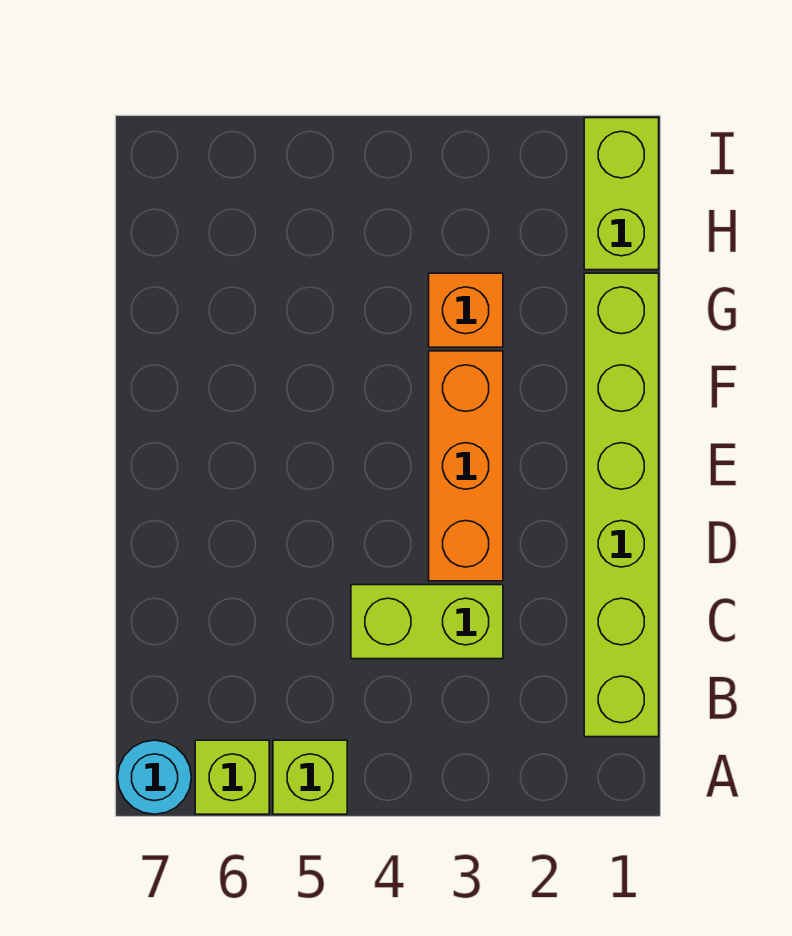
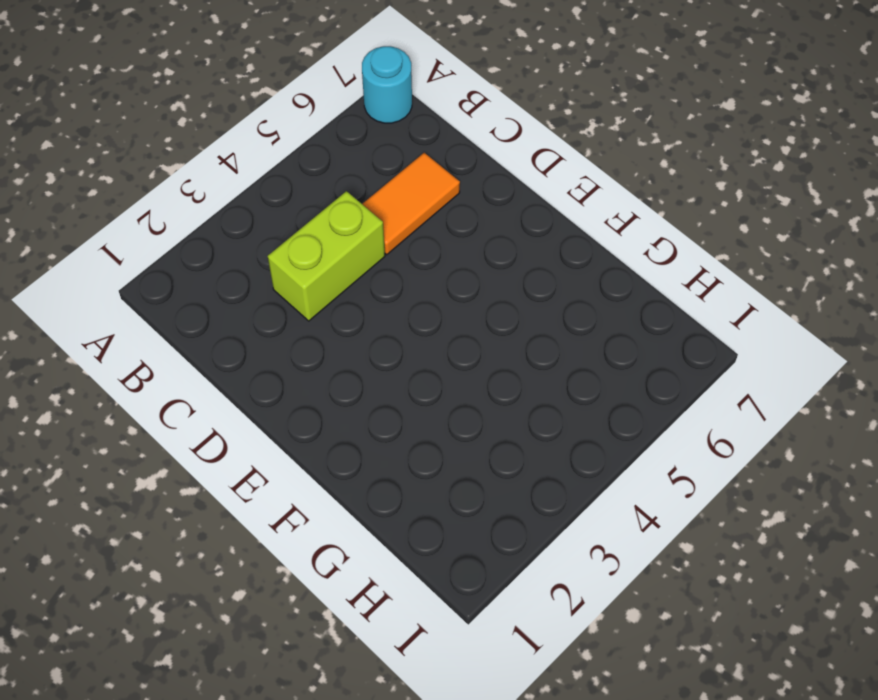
orange 1x2 tile [363,153,460,255] -> none
none -> lime 1x1 brick [273,740,347,814]
none -> lime 1x1 brick [195,740,269,814]

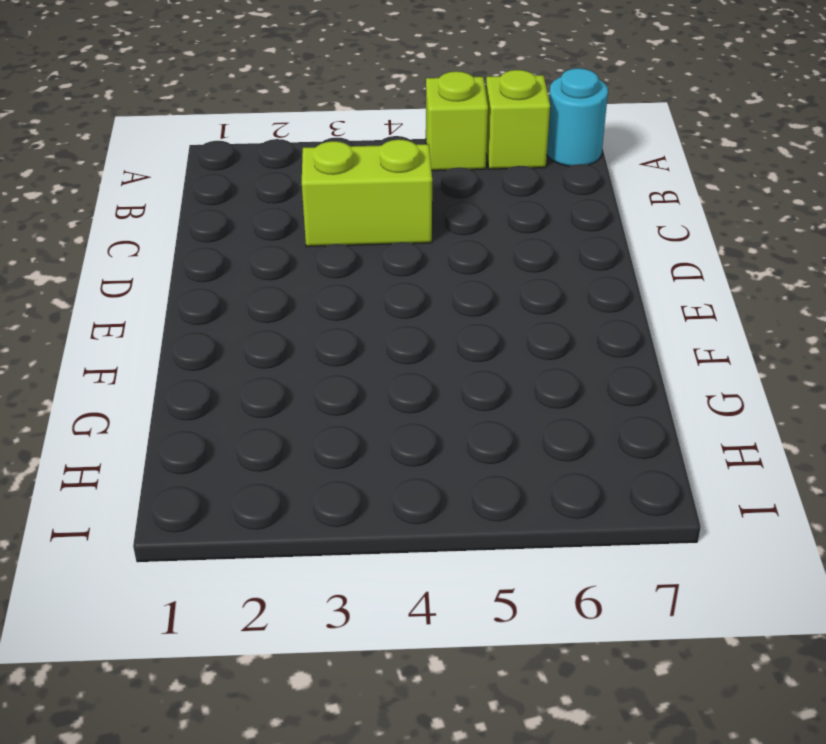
none -> lime 1x6 brick [584,273,659,737]
none -> orange 1x3 brick [429,351,503,581]

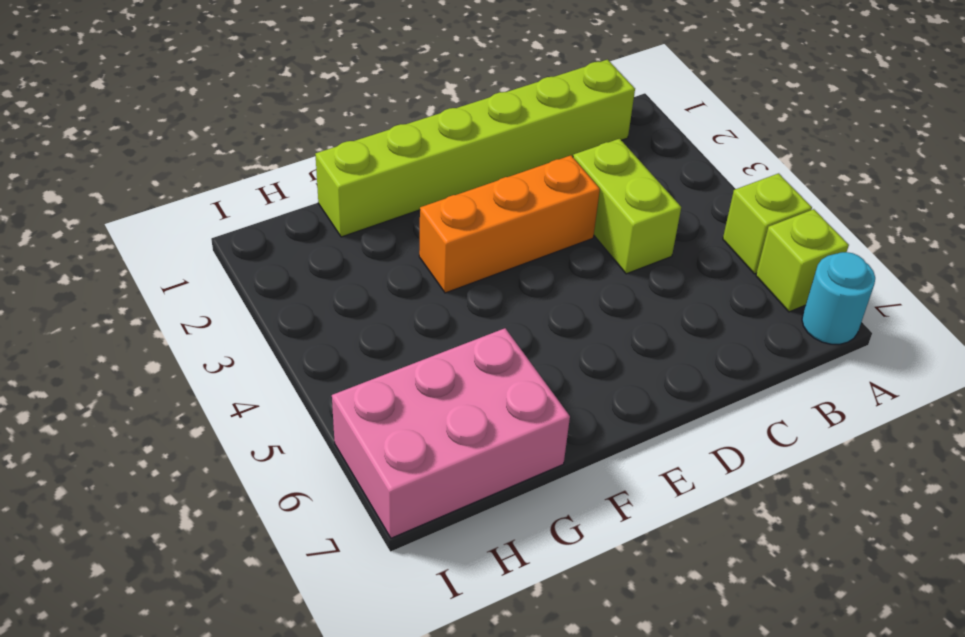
pink 2x3 brick [332,328,570,538] -> none
none -> orange 1x1 brick [429,273,503,347]
none -> lime 1x2 brick [584,118,659,270]

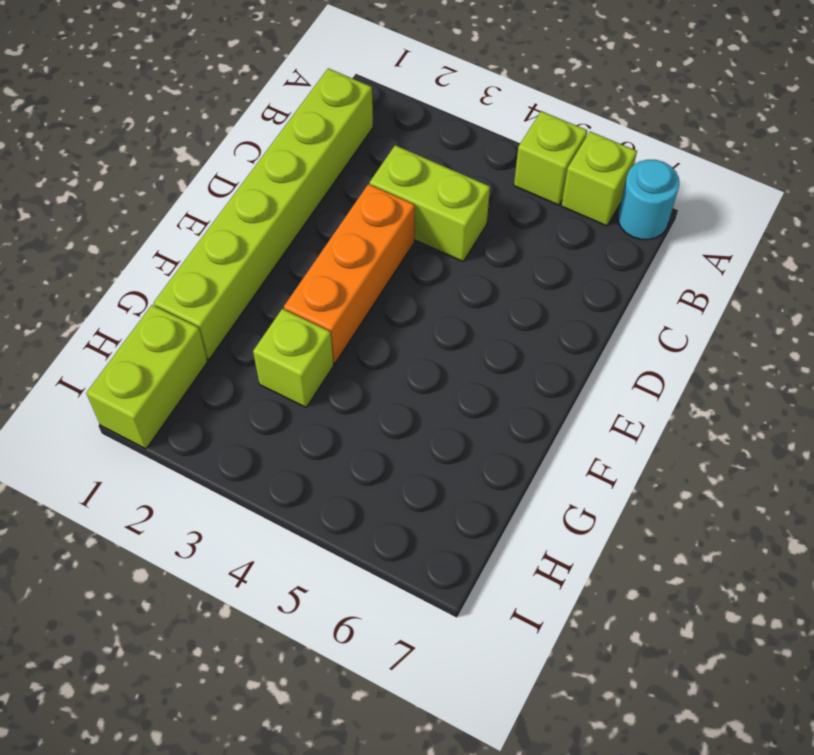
lime 1x1 brick [253,309,334,407] -> orange 1x1 brick [429,273,503,347]

